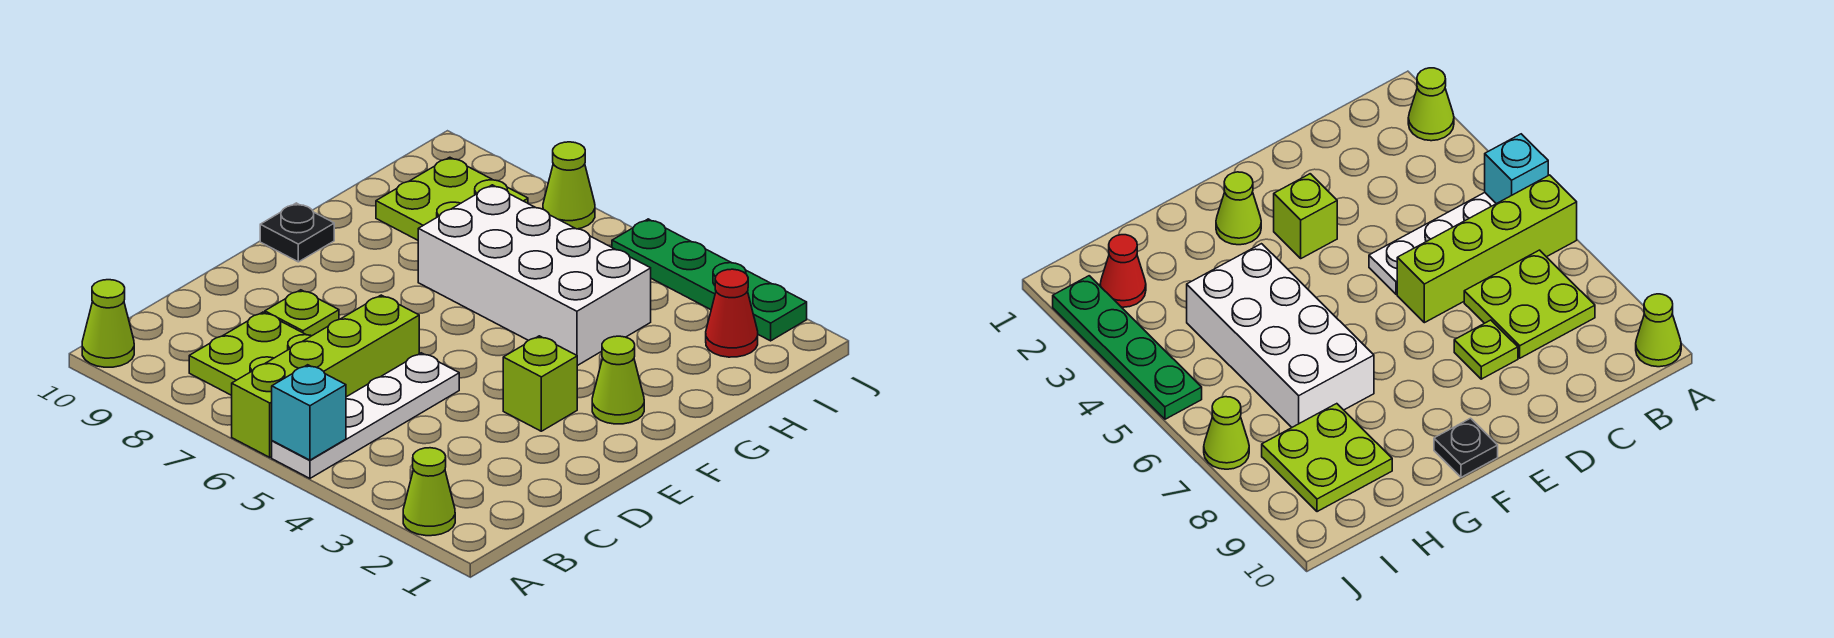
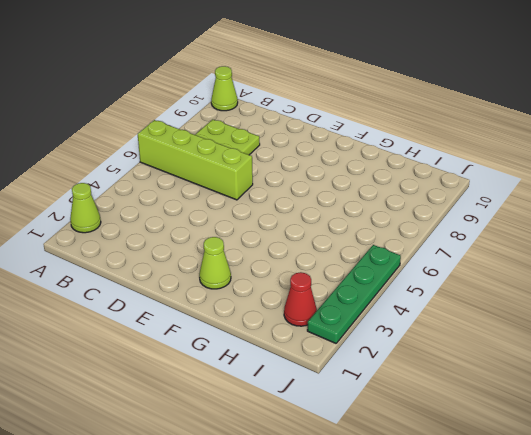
none -> white 1x4 plate [272,353,459,478]
none -> lime 1x1 plate [265,290,339,336]
none -> lime 1x1 brick [503,336,577,431]

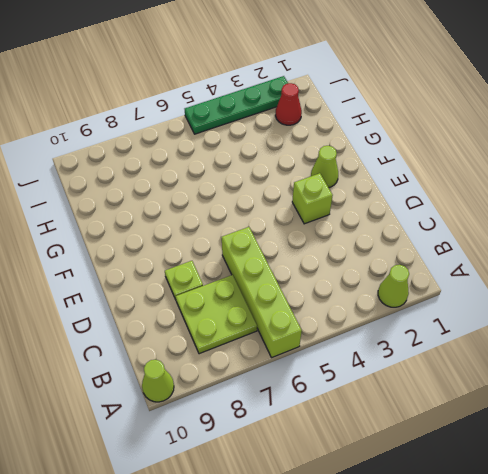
none -> white 1x4 plate [272,353,459,478]
none -> black 1x1 plate [260,203,334,262]
none -> white 2x4 brick [418,185,651,366]

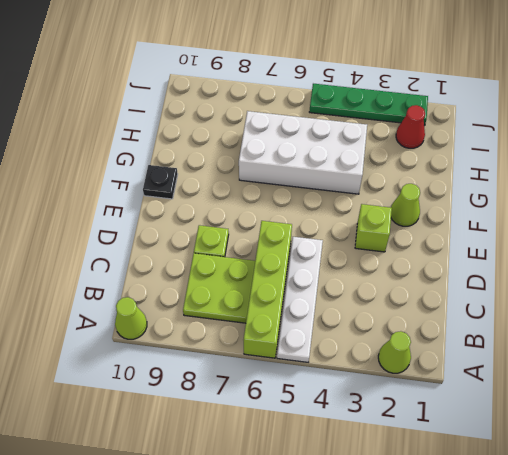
none -> lime 2x2 plate [376,157,528,240]
none -> lime 1x1 cone [543,142,595,229]
none -> cyan 1x1 brick [272,365,346,460]

